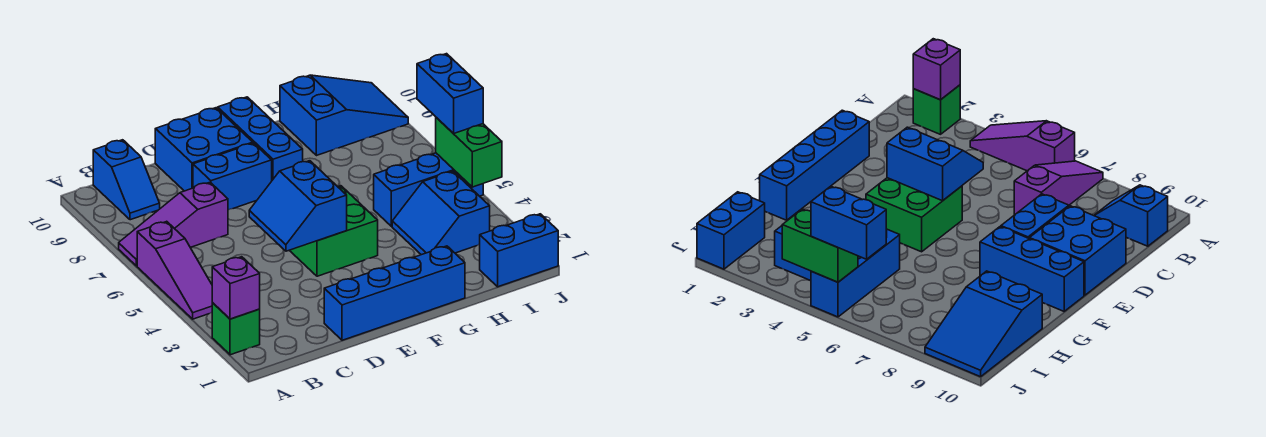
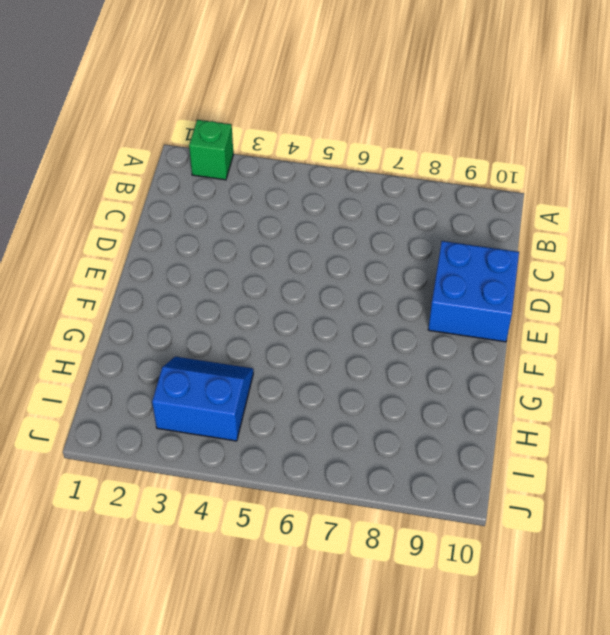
none -> purple 1x3 slope [137,221,212,319]
none -> purple 1x3 slope [119,182,228,266]
none -> blue 1x2 slope [93,140,160,220]

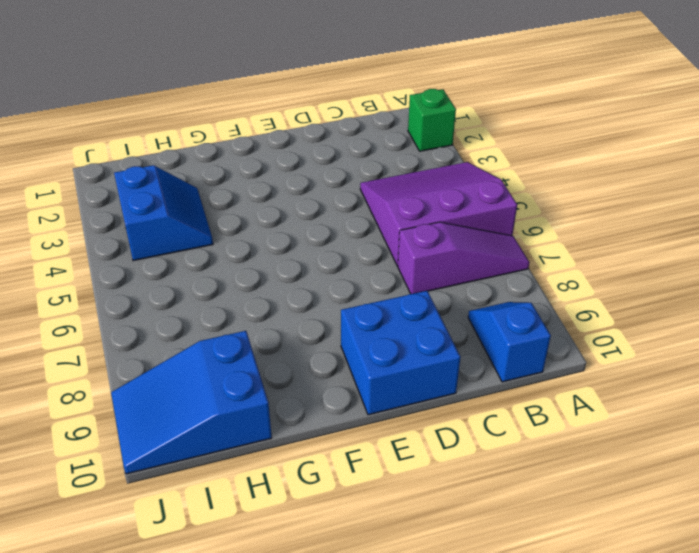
purple 3x3 slope [360,162,517,266] -> purple 1x3 slope [137,221,212,319]
none -> blue 1x4 brick [324,246,465,340]
none -> blue 1x2 brick [193,143,272,210]
none -> green 2x2 brick [289,186,378,276]

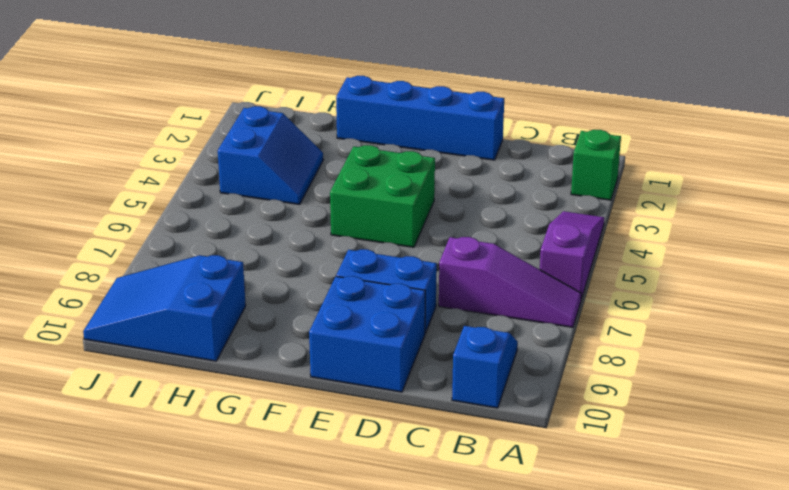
none -> blue 1x3 brick [218,97,303,180]
none -> blue 1x3 brick [374,153,483,227]
none -> blue 1x2 brick [480,214,558,287]

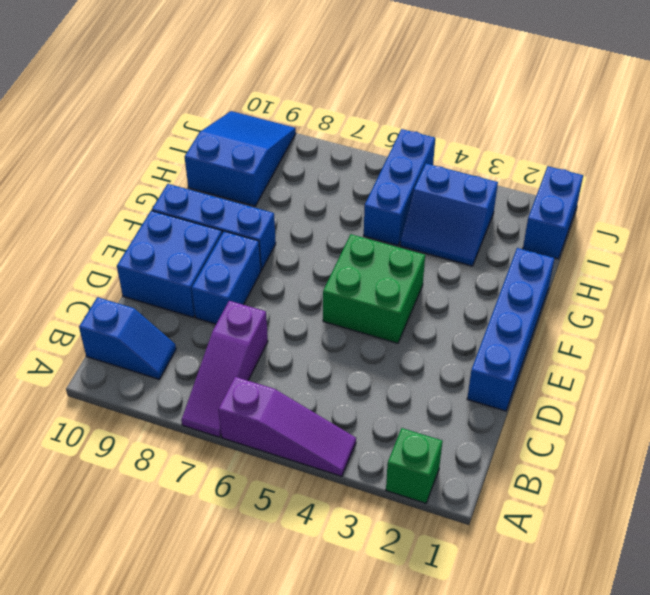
none -> purple 1x1 brick [212,257,260,319]
none -> blue 2x2 slope [249,161,347,251]
none -> green 1x2 brick [436,117,502,187]

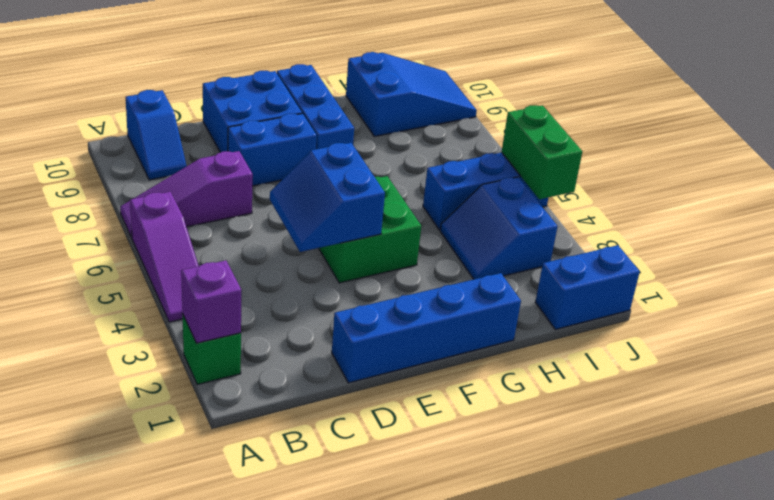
none -> blue 1x2 brick [417,54,483,134]

